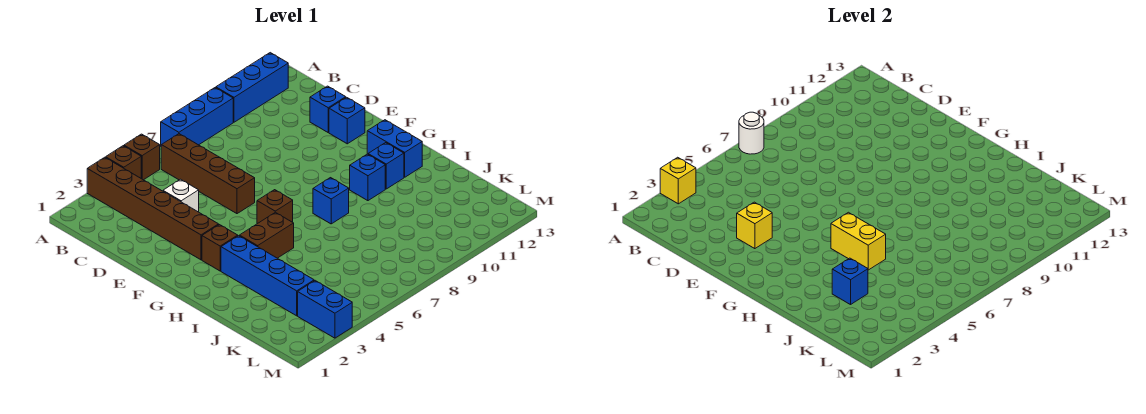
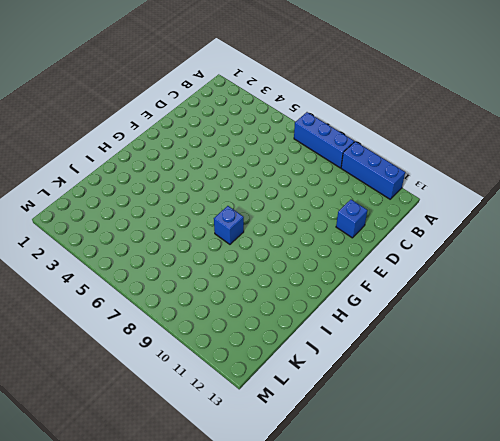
none -> brown 1x6 brick [87,157,219,260]
none -> brown 1x1 brick [106,146,141,178]
none -> brown 1x1 brick [124,134,160,180]

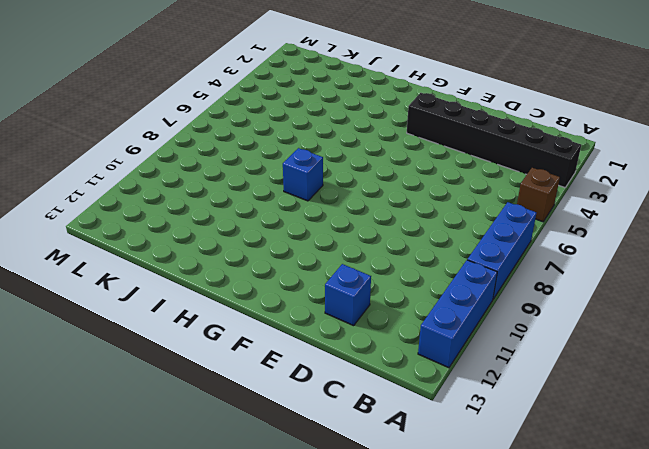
black 1x6 brick [407,93,581,188] -> brown 1x6 brick [87,157,219,260]
none -> brown 1x1 brick [106,146,141,178]
none -> brown 1x4 brick [161,134,255,214]
none -> white 1x1 brick [163,179,199,212]

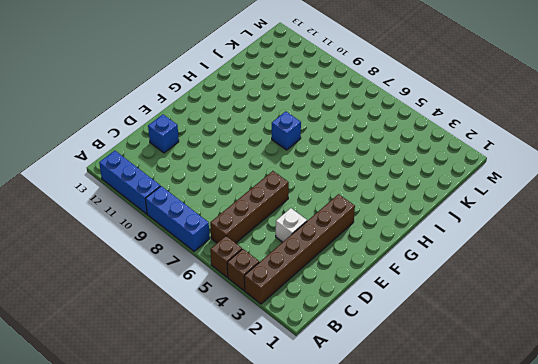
none -> blue 1x1 brick [329,97,365,144]
none -> brown 1x1 brick [202,225,238,271]
none -> brown 1x1 brick [257,190,293,224]

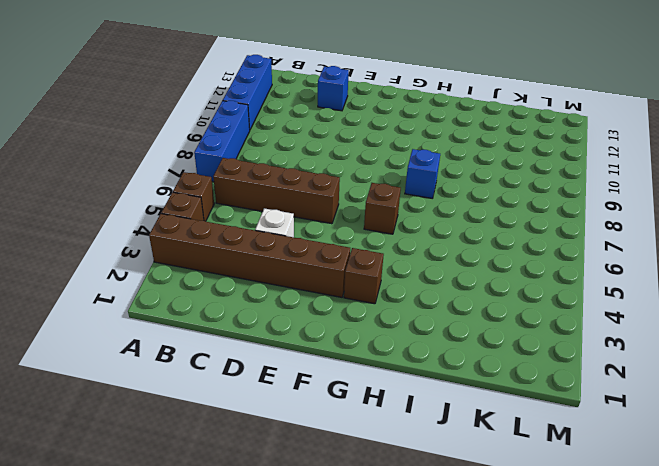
none -> blue 1x1 brick [329,97,365,144]
none -> blue 1x2 brick [367,120,422,177]
none -> blue 1x4 brick [221,236,314,316]

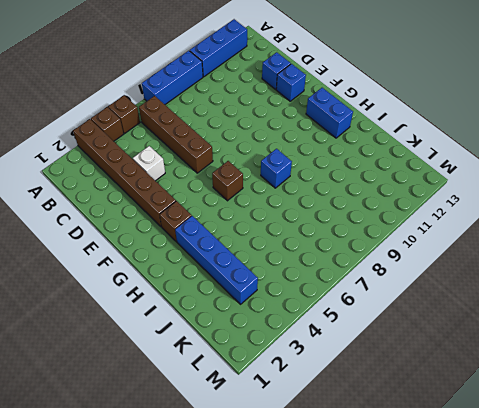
none -> brown 1x2 brick [239,212,294,258]
none -> blue 1x1 brick [350,154,385,201]
none -> blue 1x1 brick [368,143,404,189]

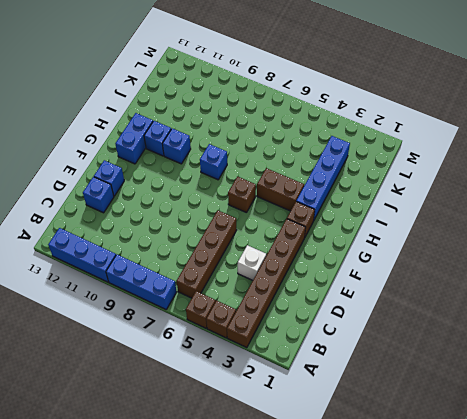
none -> blue 1x2 brick [298,281,352,338]
none -> yellow 1x1 brick [660,157,696,204]
none -> white 1x1 round brick [739,112,764,154]

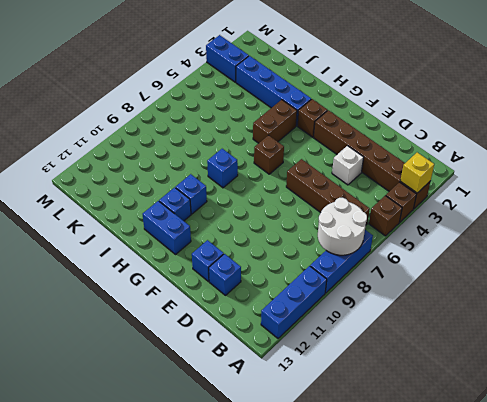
white 2x2 round brick [318,198,367,255] -> white 1x1 round brick [739,112,764,154]
none -> yellow 1x1 brick [737,202,772,249]
none -> yellow 1x2 brick [831,212,886,270]
none -> blue 1x1 brick [832,258,868,305]

